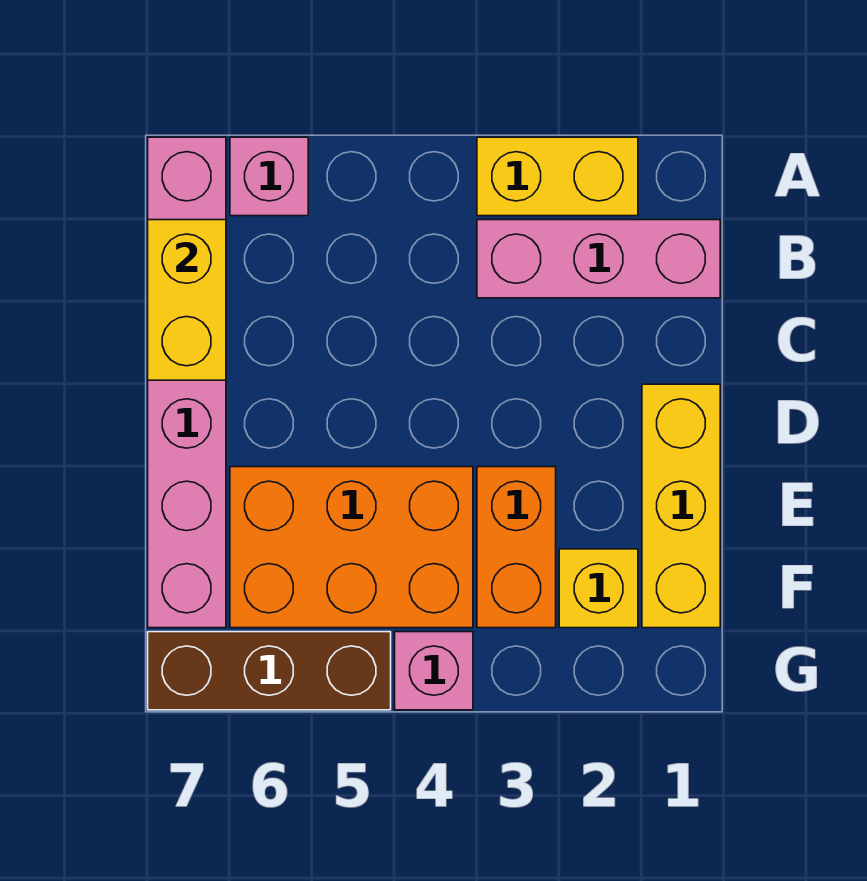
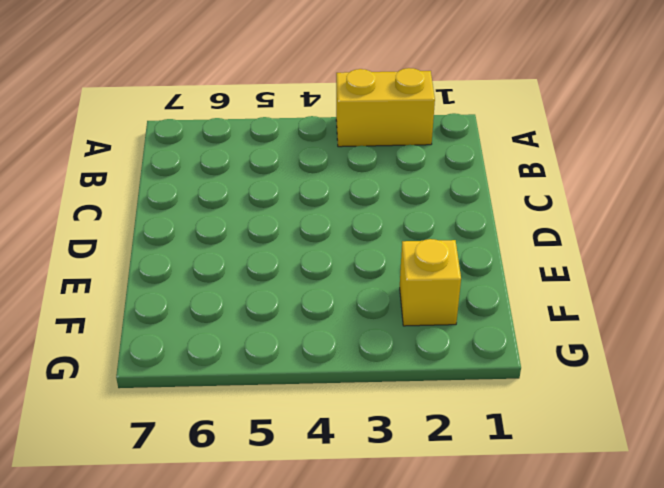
none -> pink 1x1 brick [230,137,308,216]
none -> pink 1x6 brick [148,137,226,628]

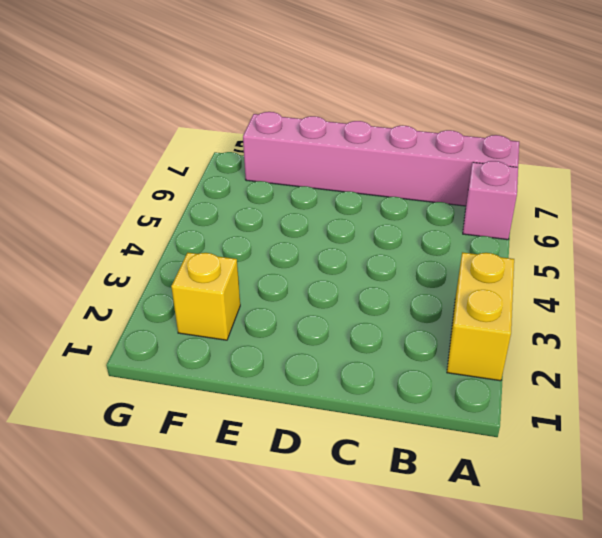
none -> pink 1x3 brick [477,220,720,298]
none -> yellow 1x3 brick [642,384,720,628]

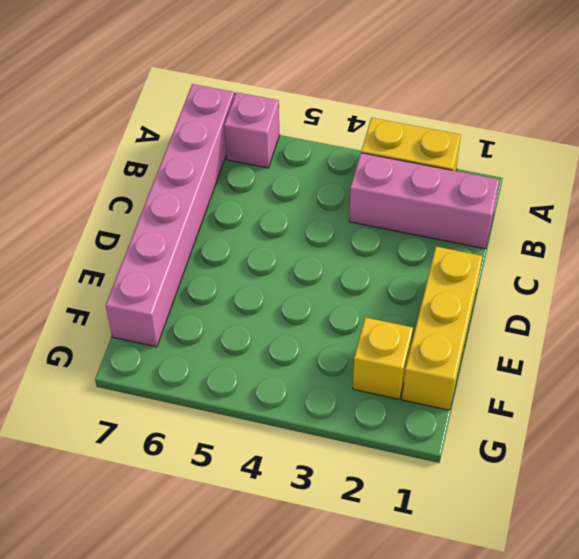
none -> orange 1x2 brick [477,467,556,628]
none -> orange 2x3 brick [230,467,473,628]

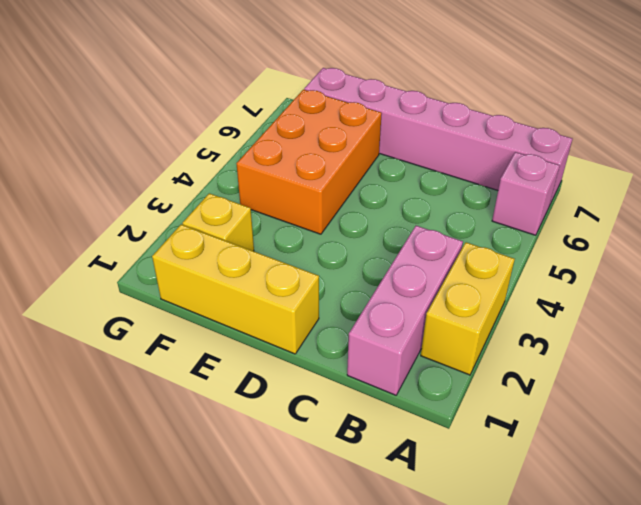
none -> orange 1x2 brick [477,467,556,628]
none -> pink 1x1 brick [395,632,473,710]

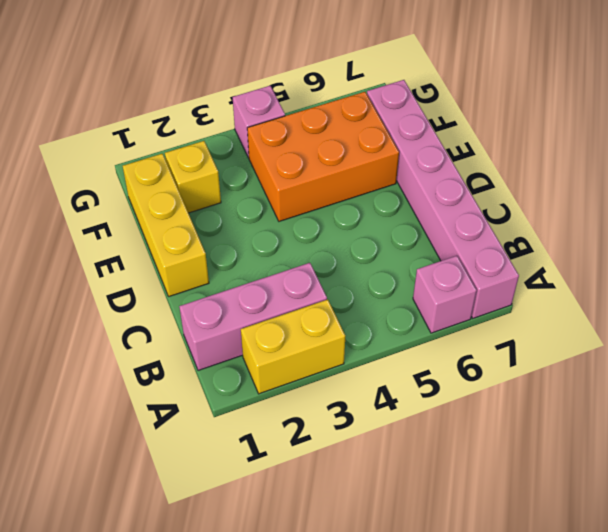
none -> orange 1x2 brick [477,467,556,628]
none -> brown 1x3 brick [148,632,391,710]

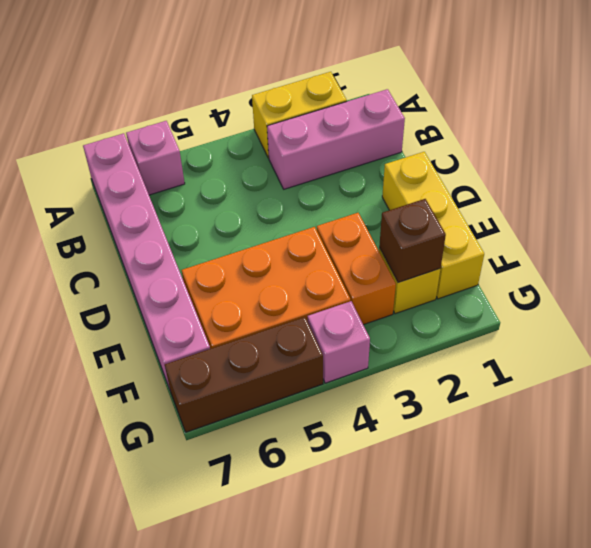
brown 1x1 brick [379,199,446,283] -> none
none -> yellow 1x2 brick [148,220,226,380]

